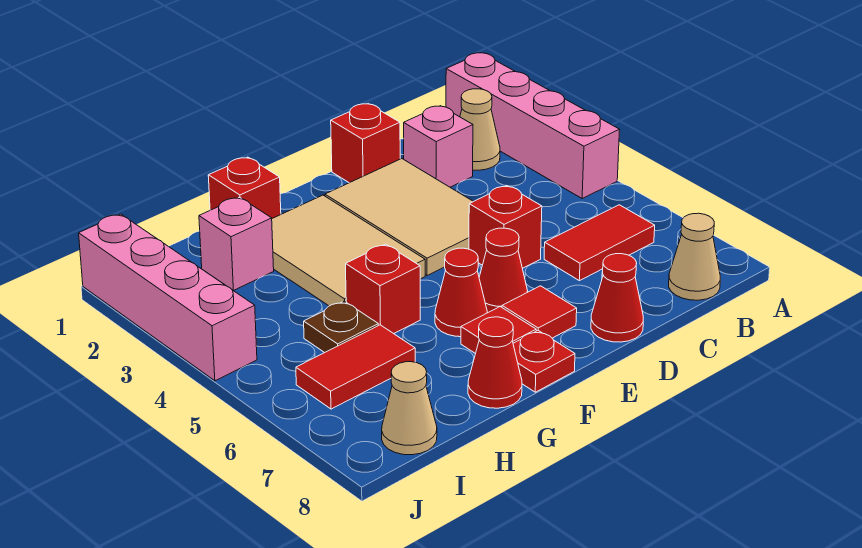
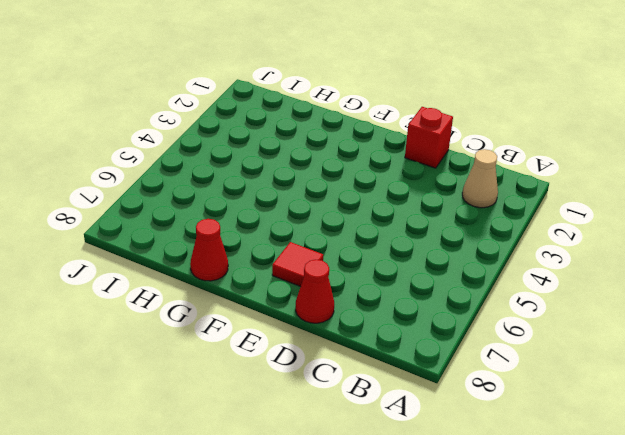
none -> pink 1x4 brick [446,53,620,198]
none -> red 1x2 tile [544,205,655,281]
none -> tan 1x1 cone [669,213,720,300]

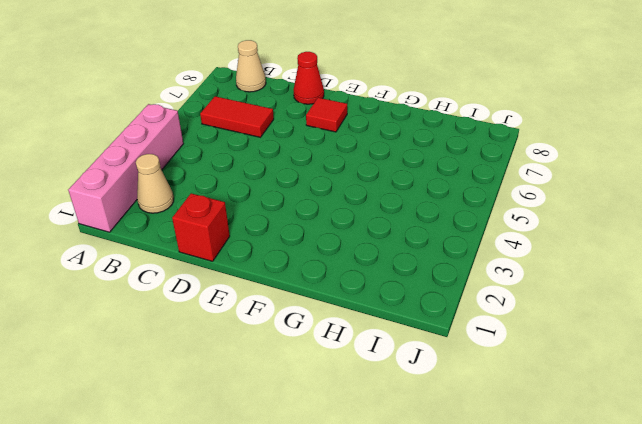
none -> pink 1x1 brick [404,106,473,187]
none -> tan 2x3 tile [325,159,473,276]
none -> red 1x1 brick [469,186,542,268]

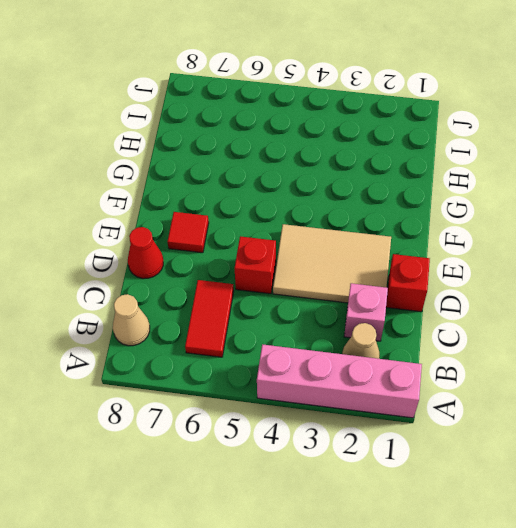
none -> red 1x1 cone [479,228,528,313]
none -> tan 2x3 tile [272,195,425,306]
none -> red 1x1 cone [435,248,487,337]

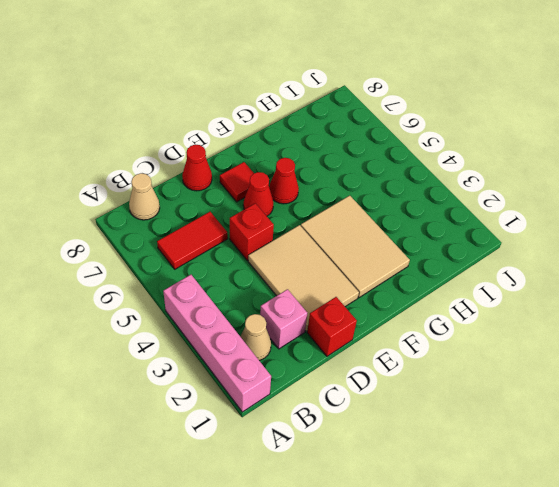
none -> red 1x1 tile [461,307,536,354]
none -> red 1x1 plate [513,331,575,392]
none -> red 1x1 brick [208,157,281,218]

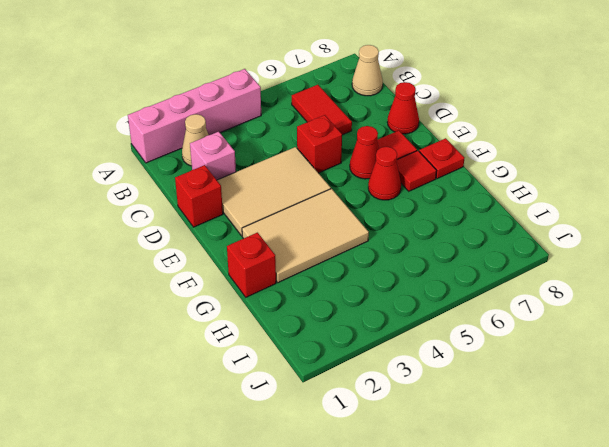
none -> red 1x1 brick [346,244,420,334]
none -> red 1x1 cone [468,317,522,408]
none -> pink 1x1 brick [199,197,274,291]

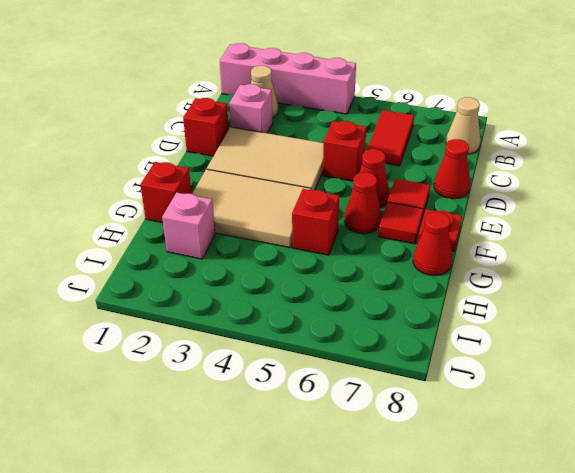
none -> brown 1x1 plate [304,301,378,353]
none -> red 1x2 tile [296,325,415,409]
none -> tan 1x1 cone [382,362,437,455]

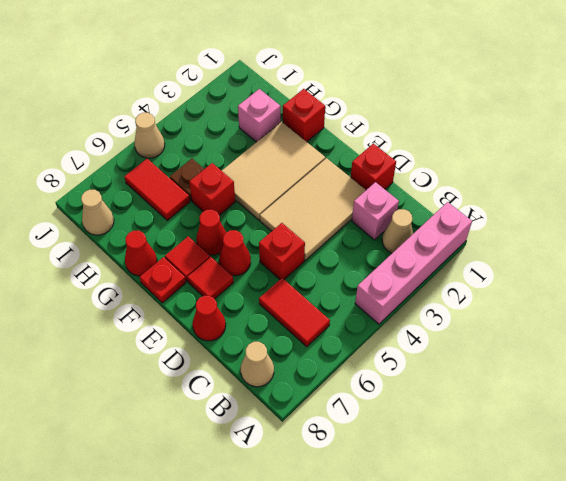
tan 1x1 cone [134,113,165,158] -> none
none -> pink 1x4 brick [79,214,257,381]

